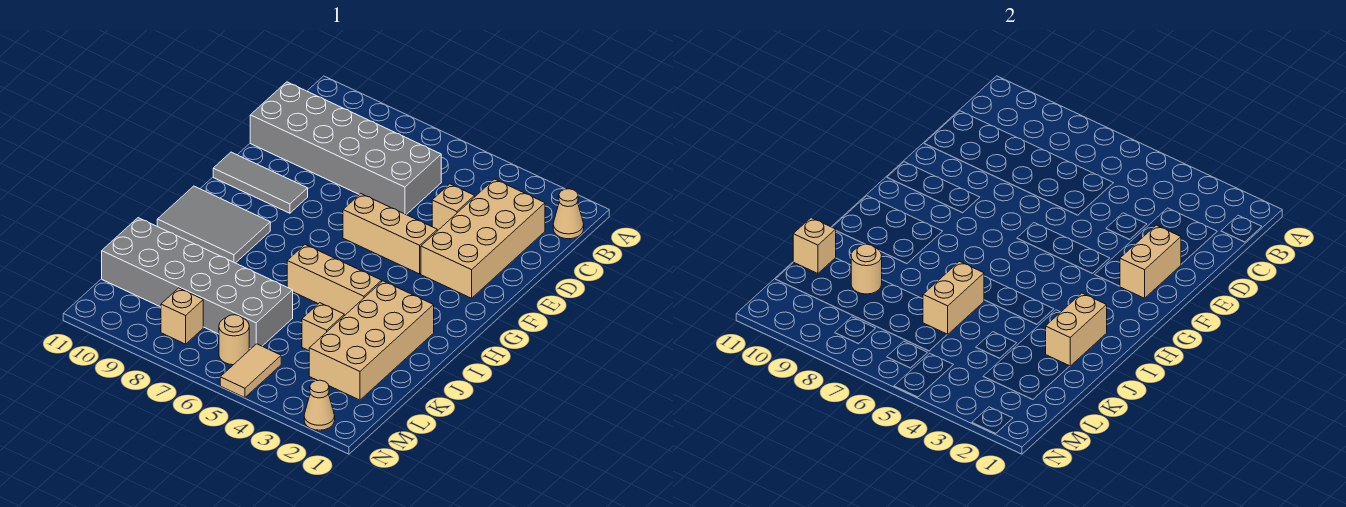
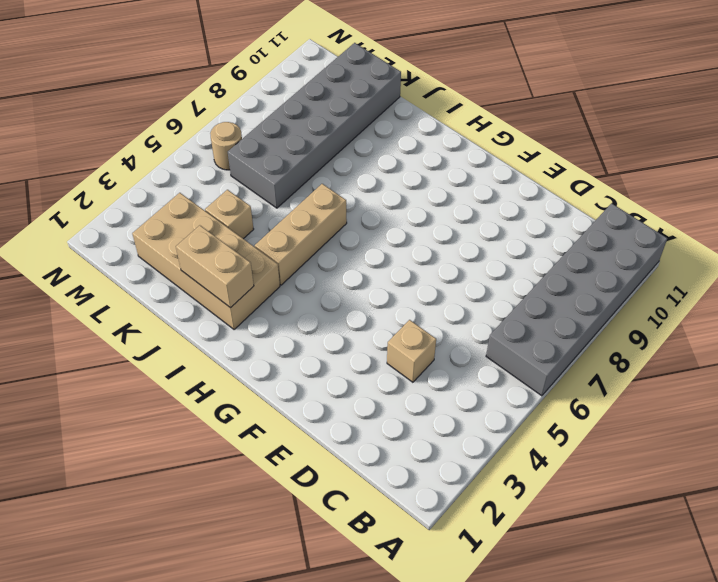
grey 2x6 brick [486,203,667,396] -> grey 2x6 brick moved to [250,82,441,215]
none -> tan 1x1 cone [553,189,584,239]
none -> tan 2x4 brick [421,179,545,298]
none -> tan 1x3 brick [343,194,437,274]

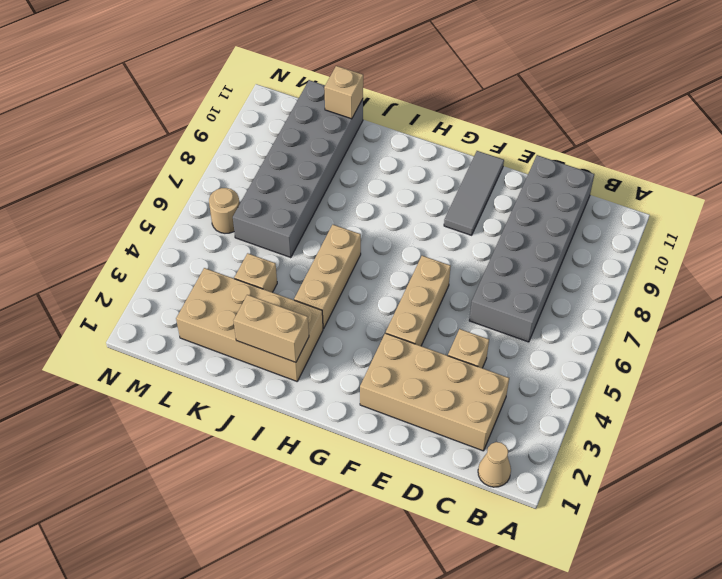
none -> grey 2x3 tile [157,186,270,263]
none -> tan 1x2 tile [220,344,281,398]
none -> tan 1x1 brick [161,288,203,344]

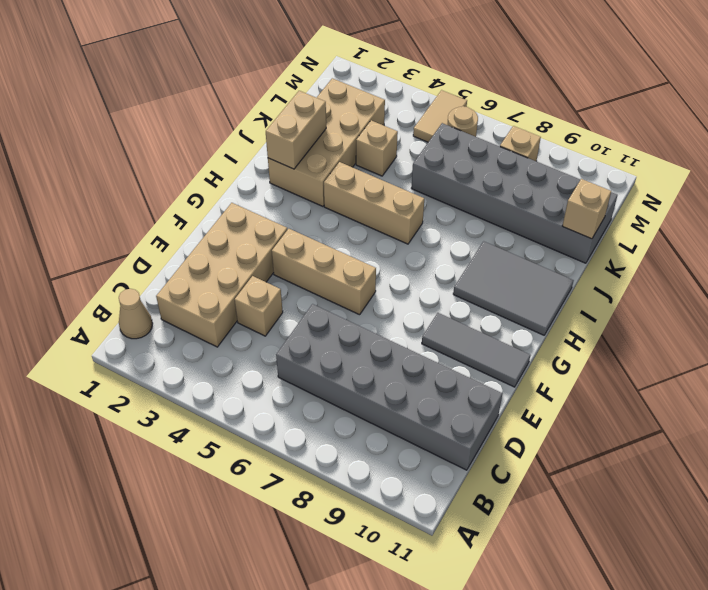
none -> tan 1x1 cone [304,380,335,430]
none -> tan 1x2 brick [1120,225,1181,298]
none -> tan 1x2 brick [923,262,984,335]

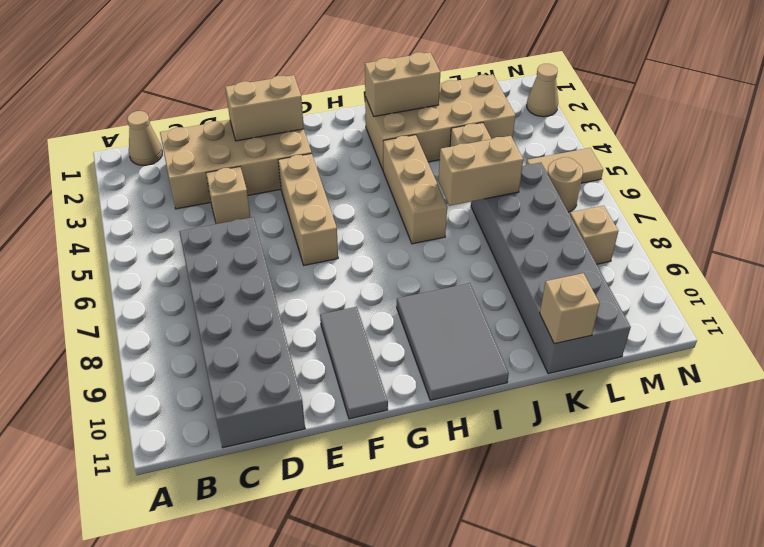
none -> tan 1x1 round brick [851,244,882,294]

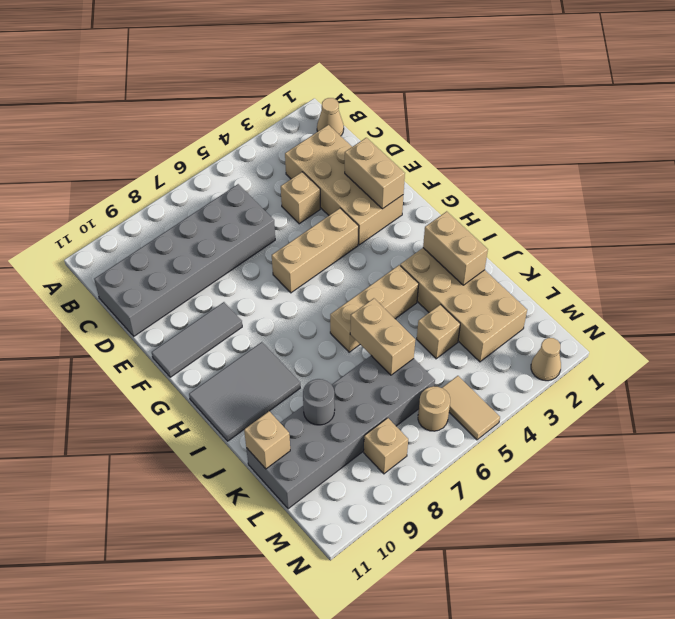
grey 1x1 round brick [303,379,335,425] -> tan 1x1 round brick [851,244,882,294]

